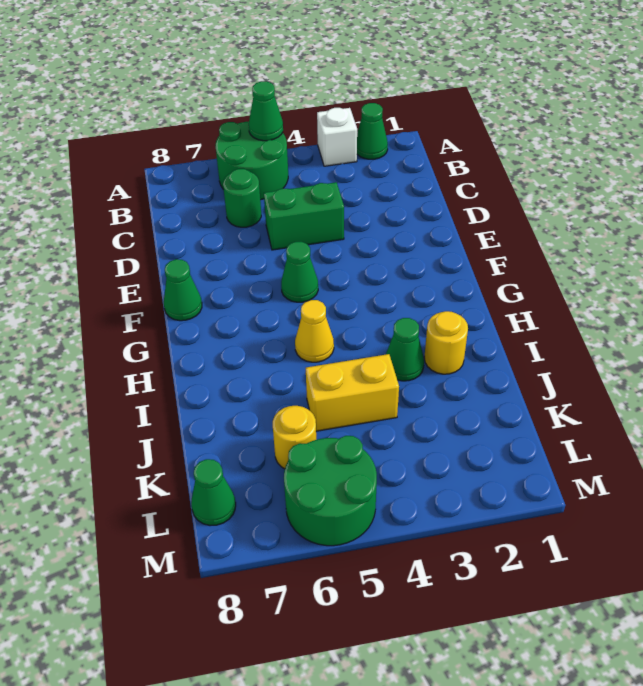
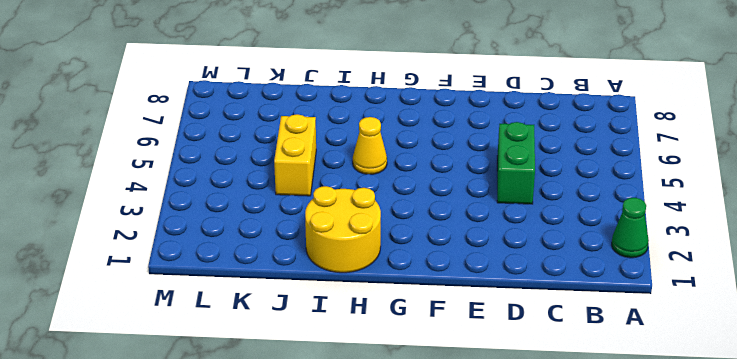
yellow 2x2 round brick [305,186,381,273] -> yellow 1x1 round brick [424,311,468,374]
none -> white 1x1 brick [317,108,357,166]
none -> green 2x2 round brick [215,122,288,200]
none -> green 1x1 round brick [223,169,261,227]

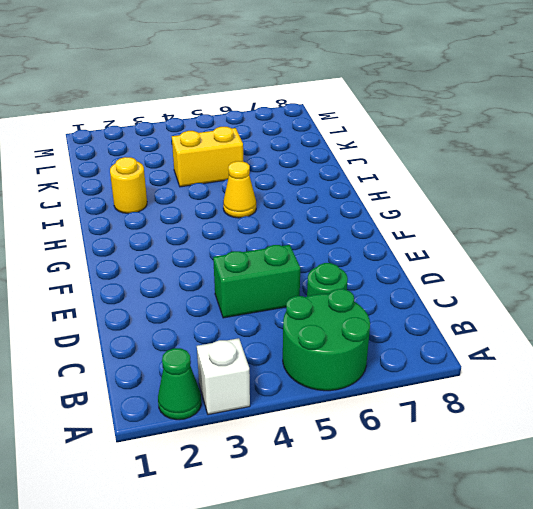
none -> green 1x1 cone [281,242,318,302]
none -> green 1x1 cone [164,259,202,321]
none -> green 1x1 cone [386,318,424,381]

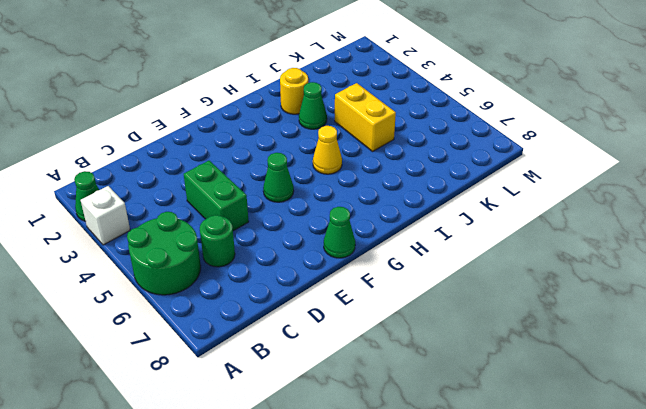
none -> yellow 1x1 round brick [273,406,316,469]
none -> green 2x2 round brick [284,436,377,546]
none -> green 1x1 cone [191,459,236,526]

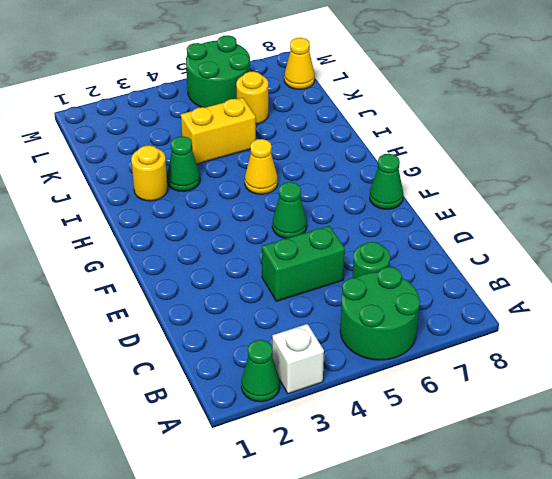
yellow 1x1 cone [284,38,315,89] -> green 1x1 cone [191,459,236,526]
none -> green 1x1 cone [249,81,283,141]

